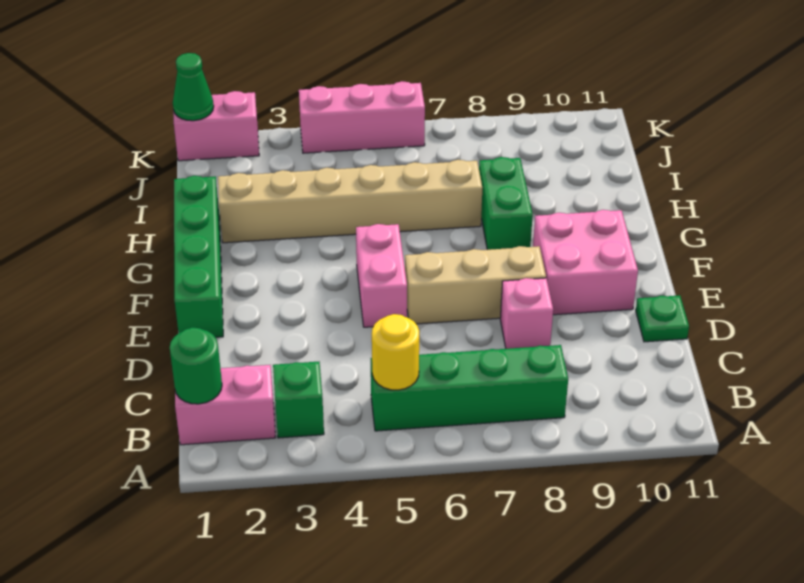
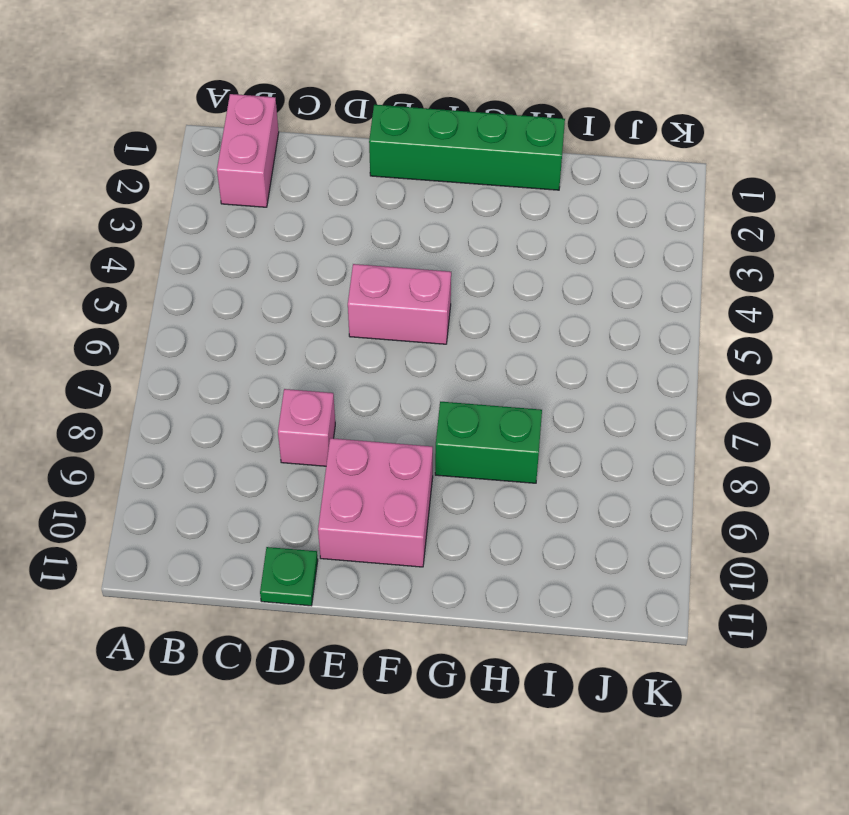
none -> green 1x1 brick [273,362,324,438]
none -> green 1x4 brick [371,345,568,431]
none -> tan 1x3 brick [405,246,546,324]

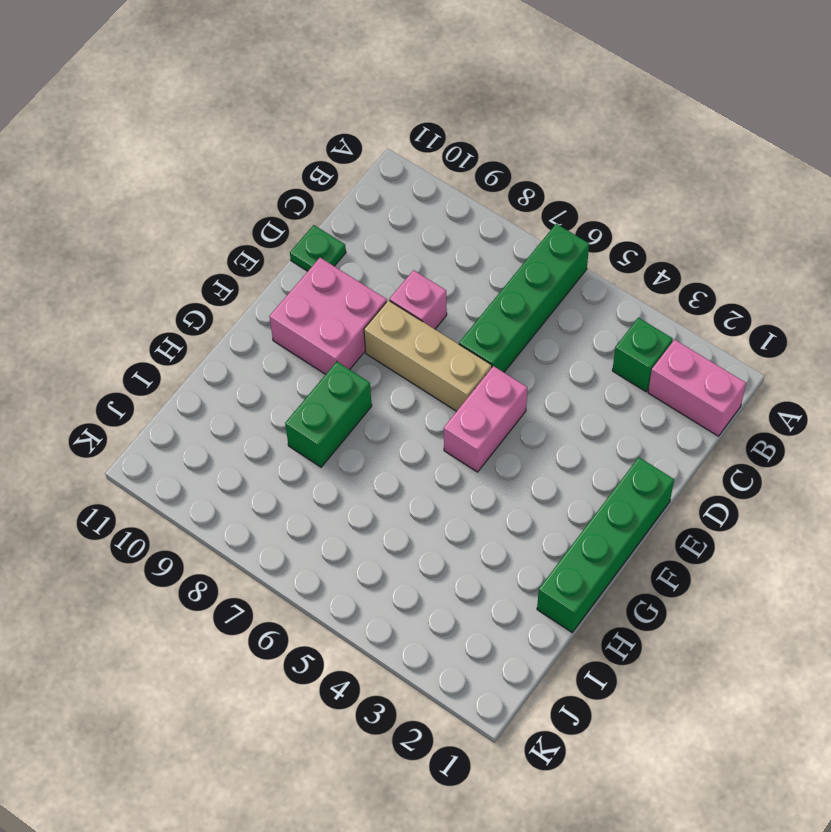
green 1x4 brick [459,224,589,372] -> green 1x4 brick turned to [371,345,568,431]
none -> tan 1x6 brick [218,160,482,243]
none -> pink 1x2 brick [173,91,259,161]
none -> pink 1x3 brick [299,81,425,153]

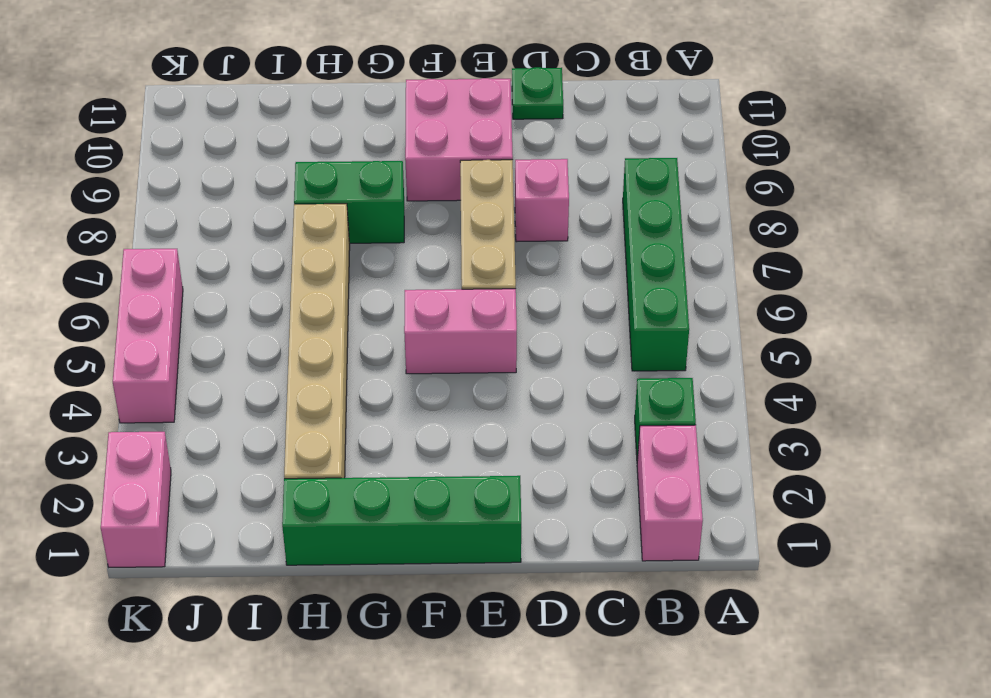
none -> green 1x1 round brick [170,327,222,404]
none -> yellow 1x1 round brick [372,314,419,390]
none -> green 1x1 cone [173,53,214,121]

